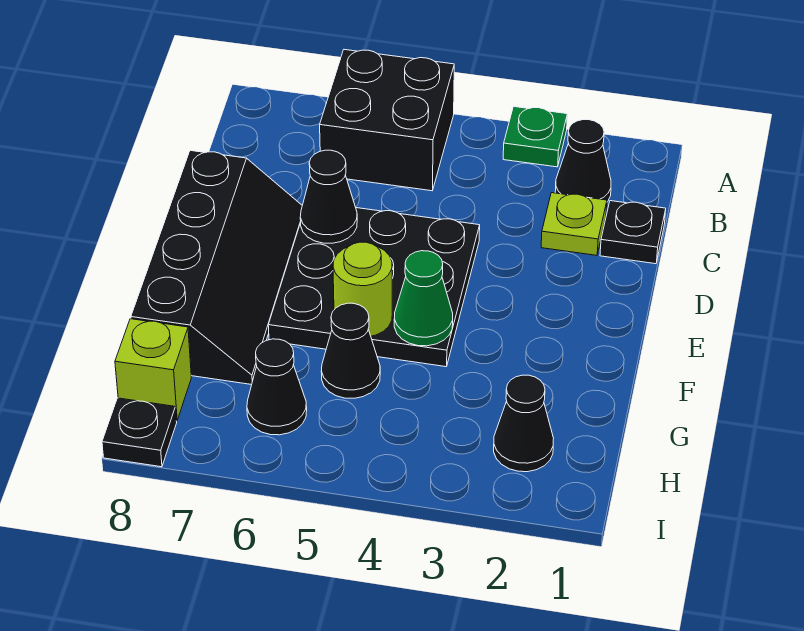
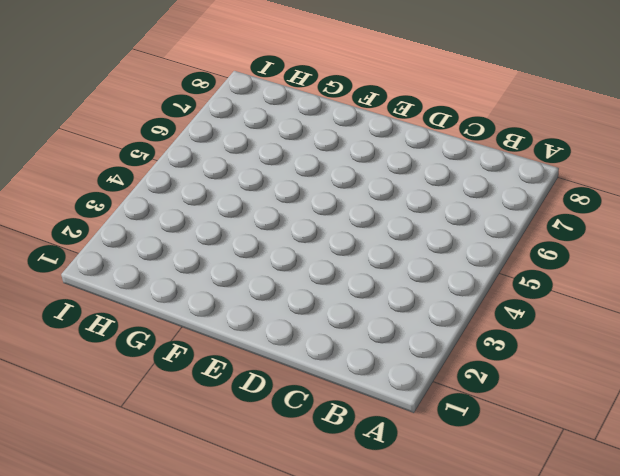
none -> green 1x1 plate [503,106,567,167]
none -> black 2x2 brick [320,50,454,191]
none -> black 1x1 cone [555,120,611,202]

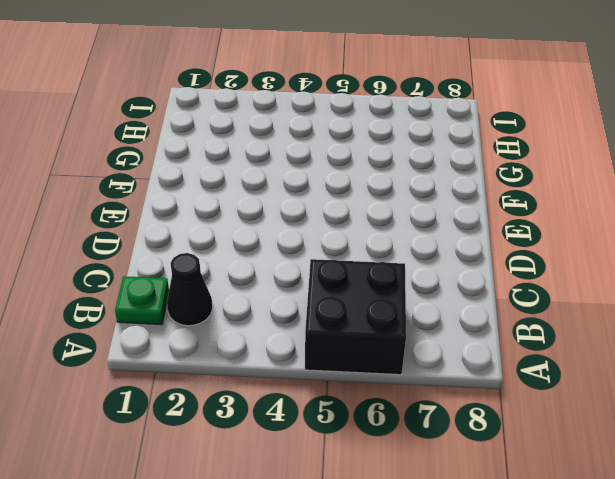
green 1x1 plate [115,276,169,325] -> green 1x1 plate moved to [503,106,567,167]
none -> black 1x1 plate [600,201,666,264]
none -> lime 1x1 plate [541,193,607,255]
none -> black 3x3 plate [268,208,480,367]

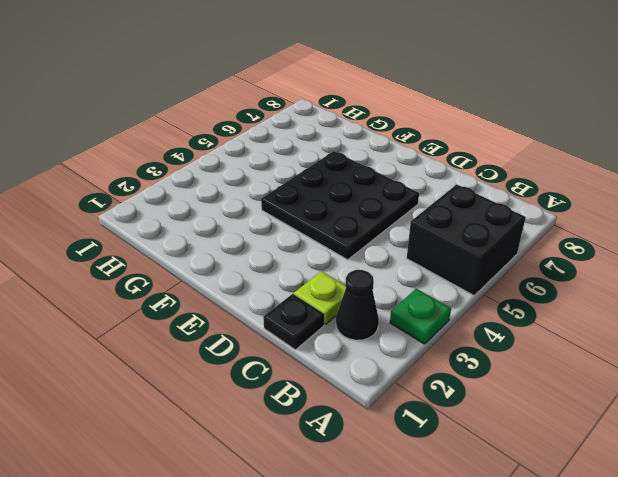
none -> black 2x4 slope [131,150,302,385]
none -> black 1x1 cone [321,303,380,398]
none -> black 1x1 cone [494,375,554,472]

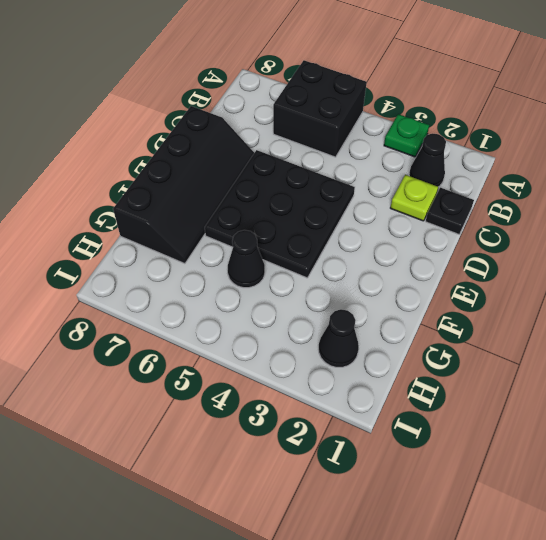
none -> black 1x1 cone [247,339,307,435]
none -> lime 1x1 brick [115,319,191,421]
none -> black 1x1 plate [102,398,177,467]

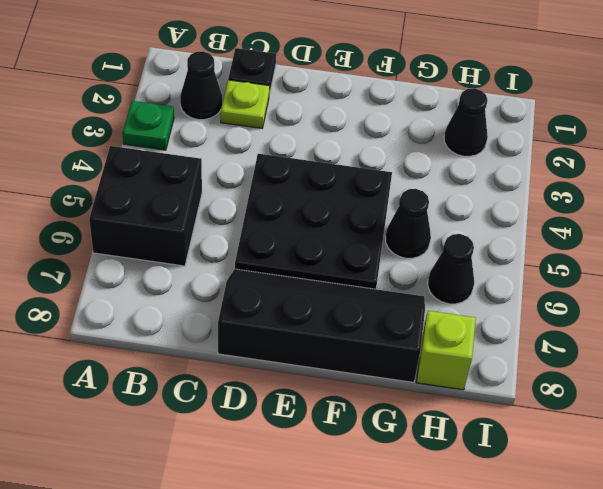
none -> black 1x1 plate [102,398,177,467]
none -> black 1x1 cone [300,150,357,243]
none -> green 1x1 cone [394,251,453,346]

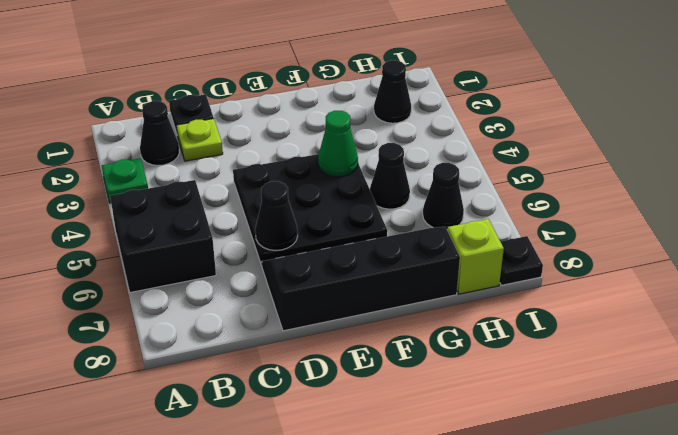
none -> lime 1x1 round brick [333,242,392,336]

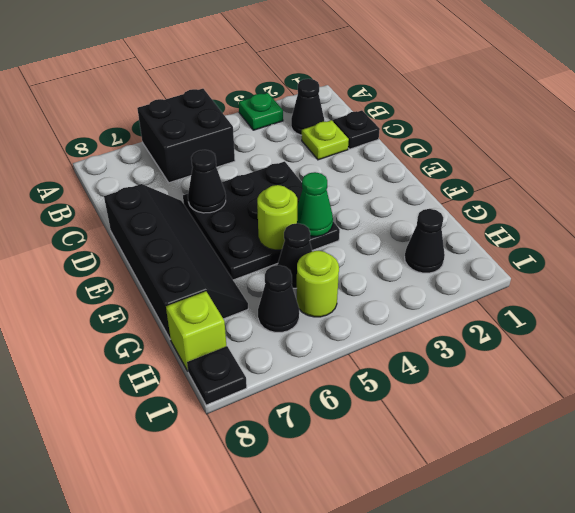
lime 1x1 round brick [297,251,339,317] -> none

